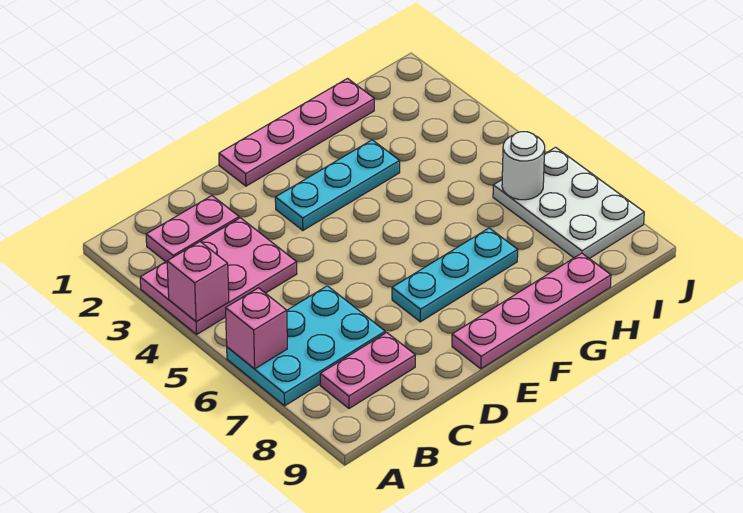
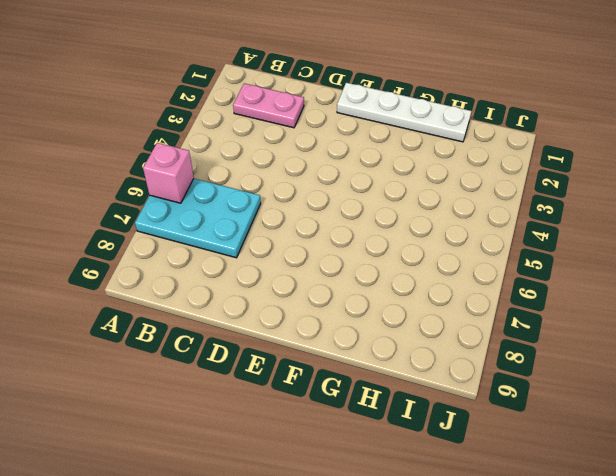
white 1x4 plate [337,83,471,142] -> pink 1x4 plate [219,79,374,186]
none -> pink 2x3 plate [140,218,297,334]
none -> pink 1x2 plate [320,332,415,408]
none -> cyan 1x3 plate [275,140,400,230]

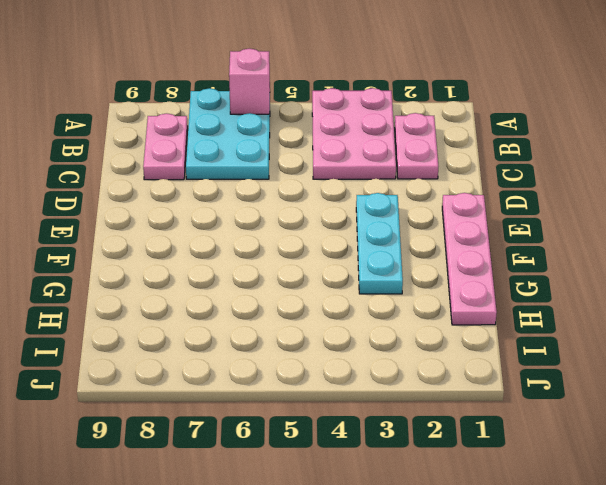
none -> cyan 1x3 plate [392,228,518,322]
none -> pink 1x4 plate [452,253,611,369]
none -> white 2x3 plate [493,147,644,259]

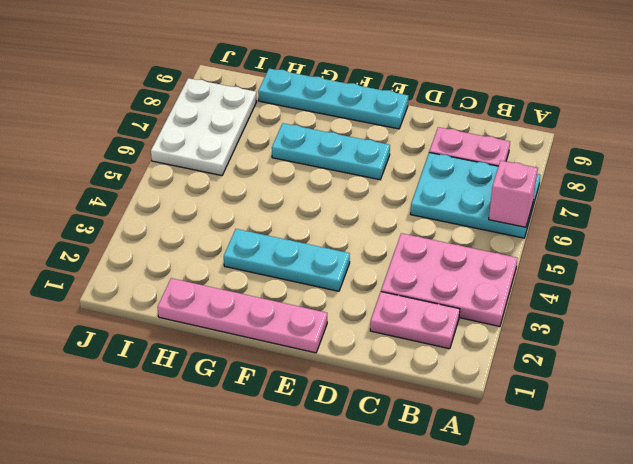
cyan 1x4 plate [258,68,408,129] -> pink 1x4 plate [452,253,611,369]
none -> pink 1x1 brick [167,242,229,322]
none -> white 1x1 round brick [502,132,545,200]

